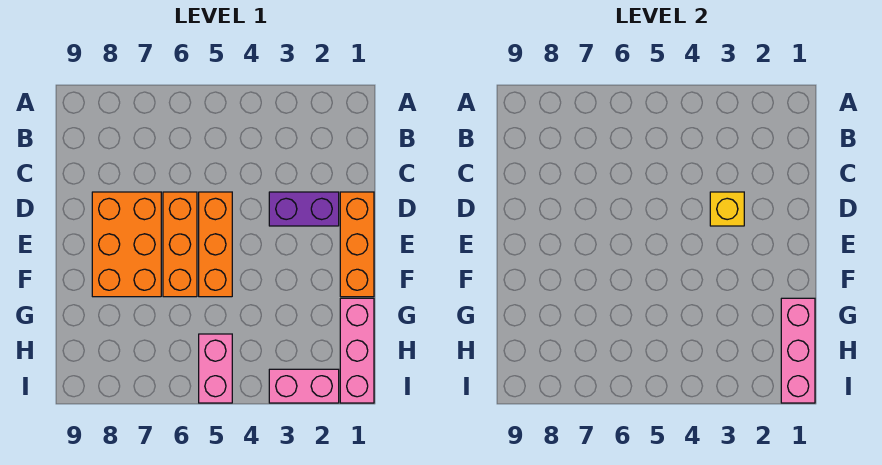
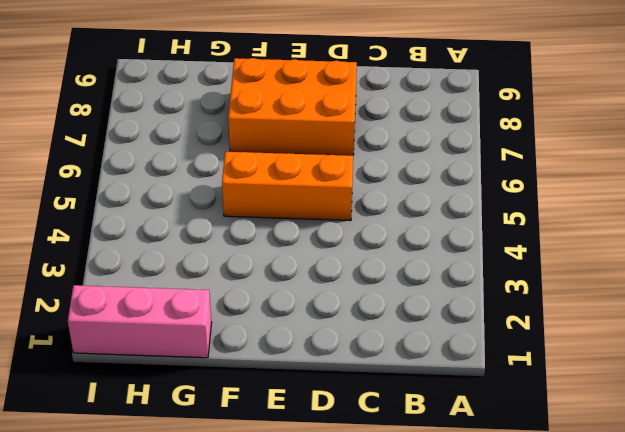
none -> orange 1x3 brick [340,192,374,297]
none -> purple 1x2 brick [269,192,339,226]

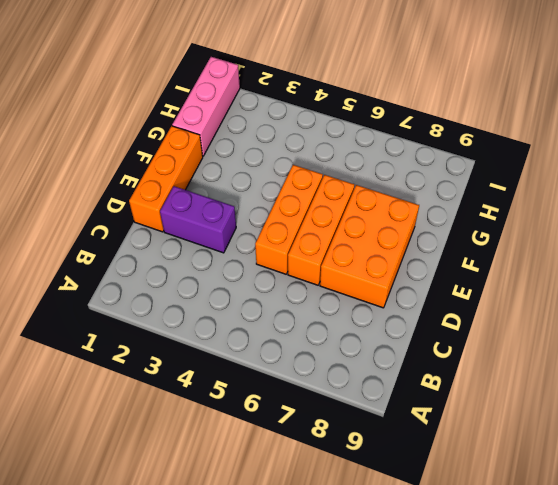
none -> pink 1x2 brick [199,334,232,403]
none -> pink 1x2 brick [269,369,339,403]

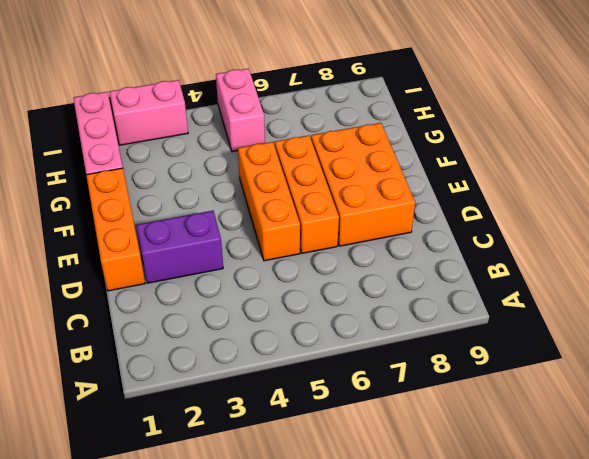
none -> yellow 1x1 brick [710,192,744,226]
none -> pink 1x3 brick [781,298,815,403]

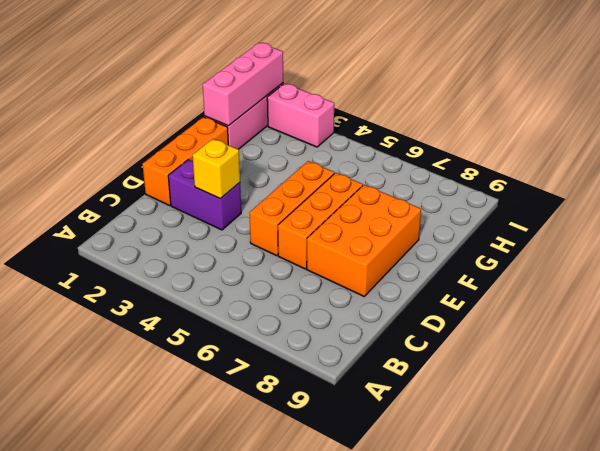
none -> pink 1x2 brick [199,334,232,403]

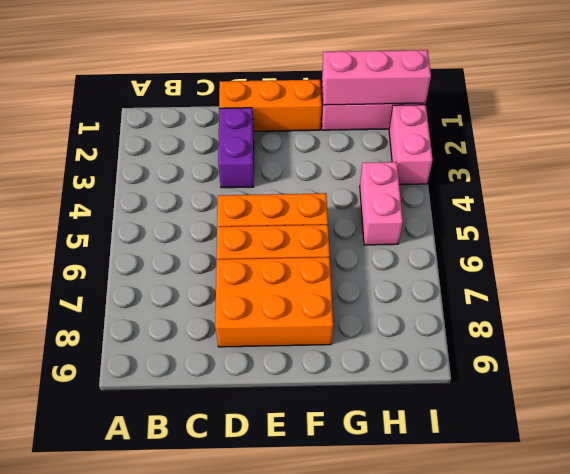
pink 1x2 brick [360,162,403,245] -> pink 1x2 brick turned to [199,334,232,403]
none -> yellow 1x1 brick [710,192,744,226]

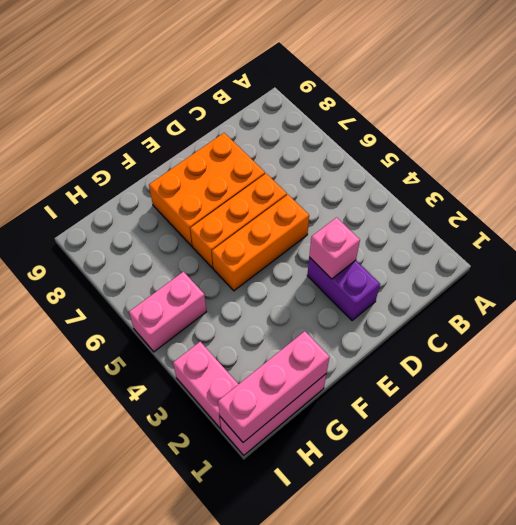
pink 1x1 brick [309,217,360,279] -> yellow 1x1 brick [710,192,744,226]
none -> orange 1x3 brick [340,192,374,297]

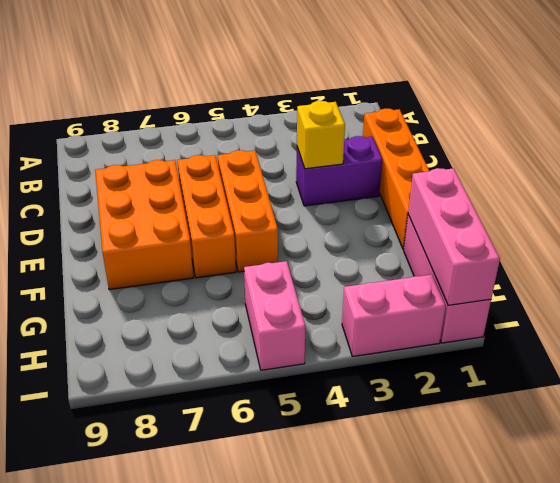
orange 1x4 brick [363,109,429,250] -> orange 1x3 brick [340,192,374,297]

